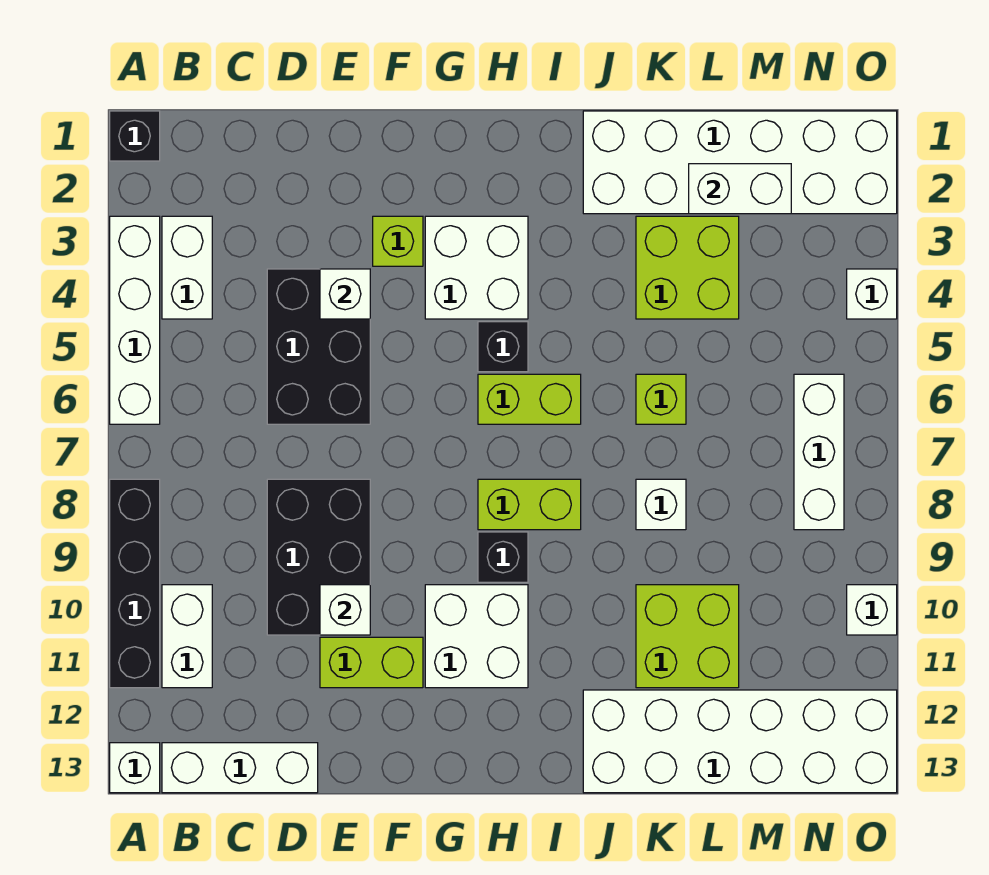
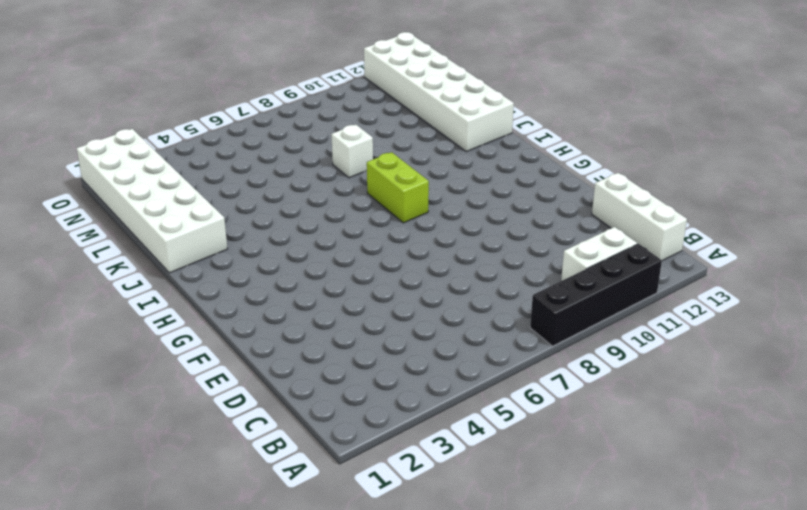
none -> black 1x1 brick [110,111,160,161]
none -> white 1x4 brick [110,216,160,424]
none -> white 1x1 brick [110,743,160,793]

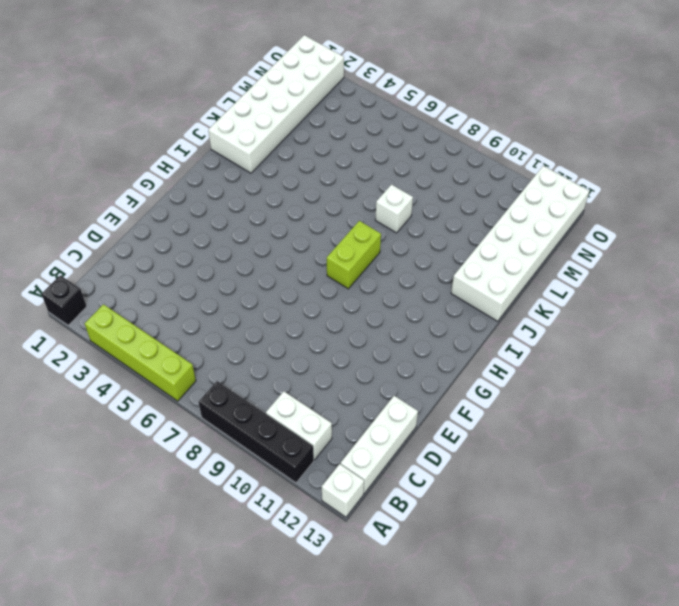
lime 1x4 brick [85,304,196,401] -> white 1x4 brick [110,216,160,424]
none -> white 1x2 brick [162,216,212,319]
none -> black 2x3 brick [267,269,370,424]
none -> black 2x3 brick [267,479,370,635]

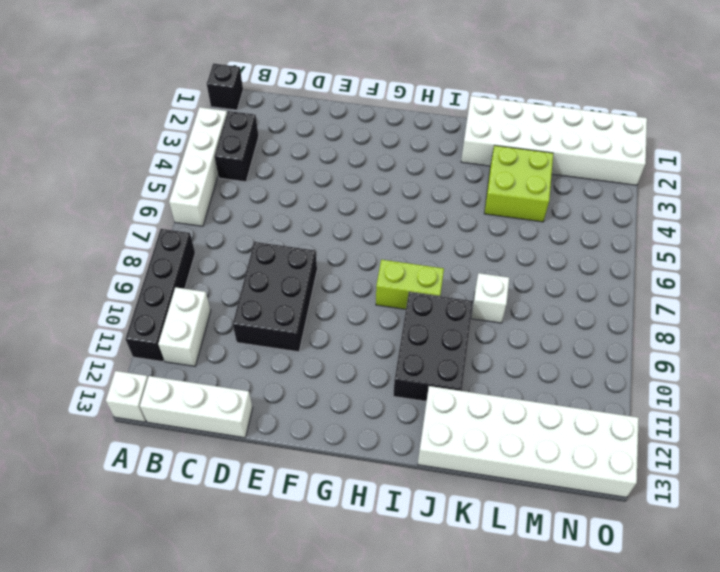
black 1x2 brick [214,111,259,182] -> white 1x2 brick [162,216,212,319]
black 2x3 brick [393,292,473,401] -> black 2x3 brick moved to [267,269,370,424]
none -> lime 1x2 brick [320,637,423,688]
none -> lime 1x1 brick [373,216,423,266]
none -> white 2x2 brick [425,216,528,319]

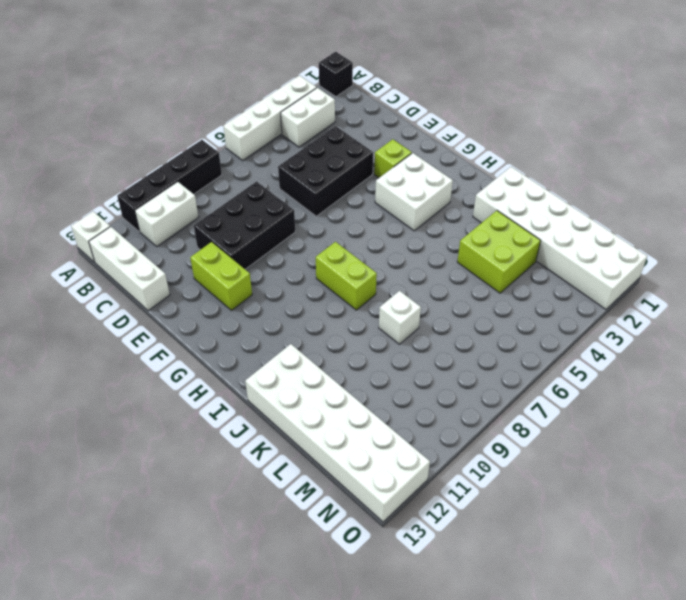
none -> white 2x2 brick [425,585,528,688]
none -> black 1x1 brick [478,322,528,372]
none -> lime 1x2 brick [478,374,581,424]

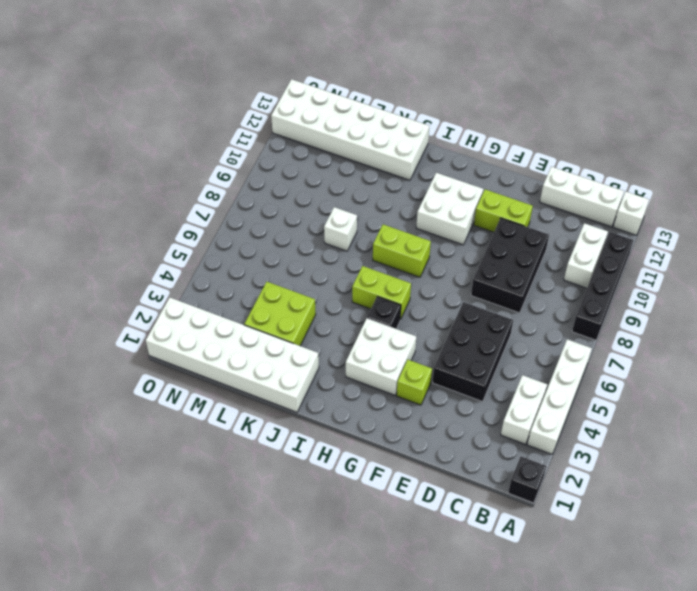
none -> black 1x1 brick [478,532,528,582]
none -> lime 1x1 brick [636,374,686,424]
none -> lime 2x2 brick [636,585,739,688]

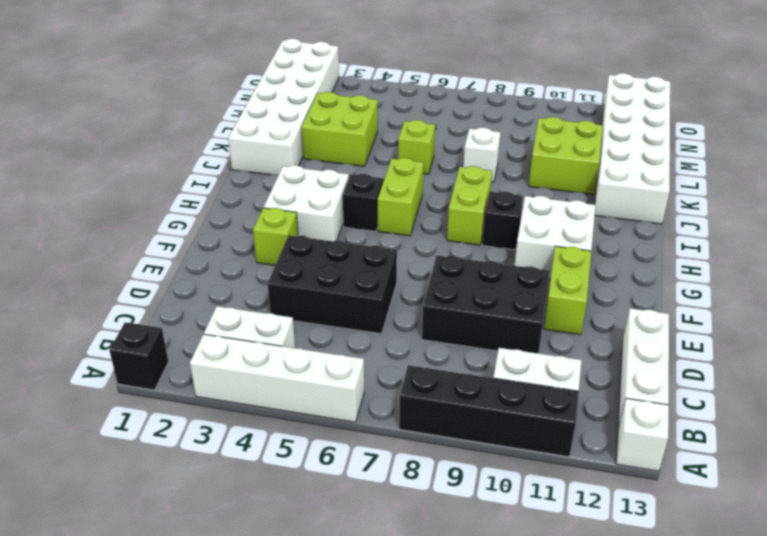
none -> white 1x3 brick [794,374,844,530]
none -> white 1x1 brick [847,269,897,319]
none -> white 1x1 brick [847,585,897,635]

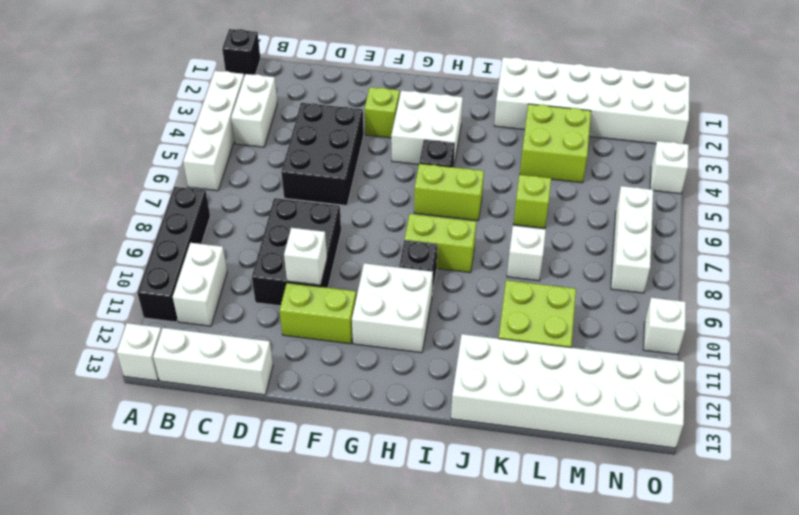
none -> white 1x1 brick [320,269,370,319]
none -> white 1x2 brick [689,164,791,214]

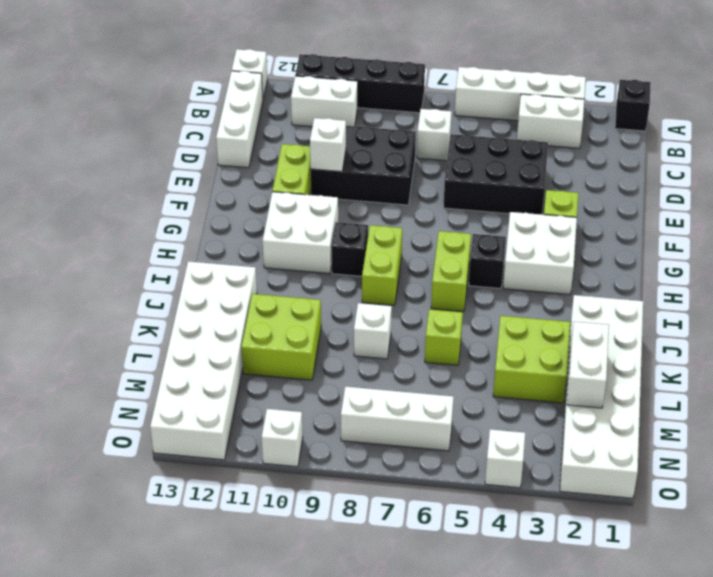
white 1x1 brick [417,109,452,161] -> white 1x1 brick moved to [320,269,370,319]

